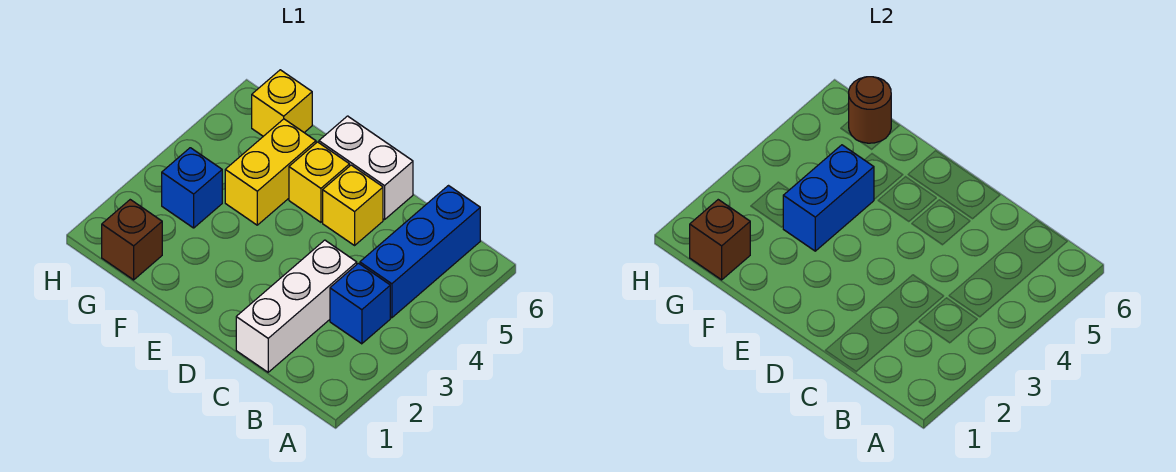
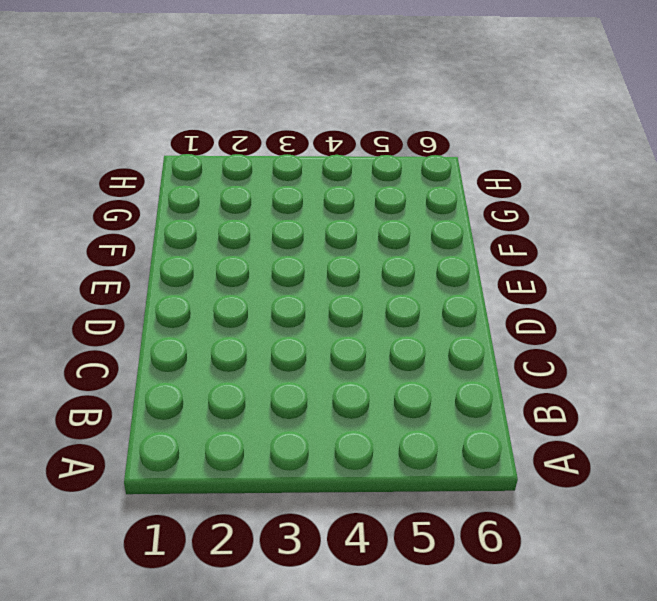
none -> blue 1x1 brick [330,263,390,344]
none -> blue 1x3 brick [360,186,480,318]
none -> white 1x3 brick [236,240,357,372]

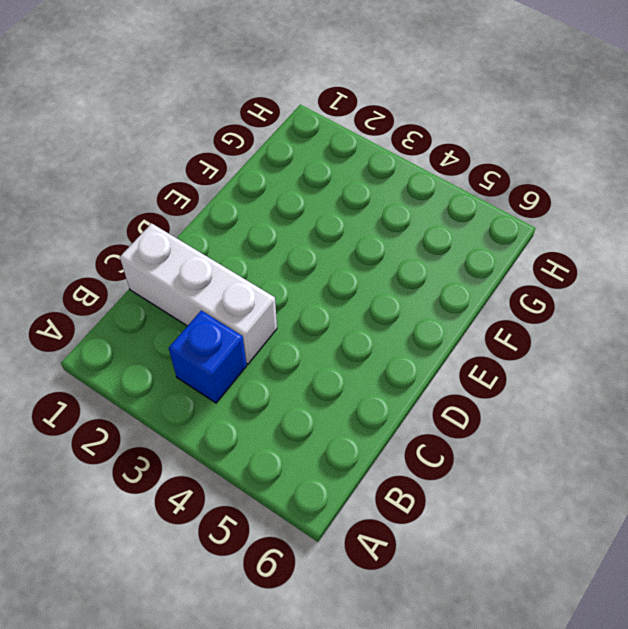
none -> blue 1x3 brick [360,186,480,318]
none -> yellow 1x1 brick [323,165,383,245]
none -> white 1x2 brick [319,116,413,220]

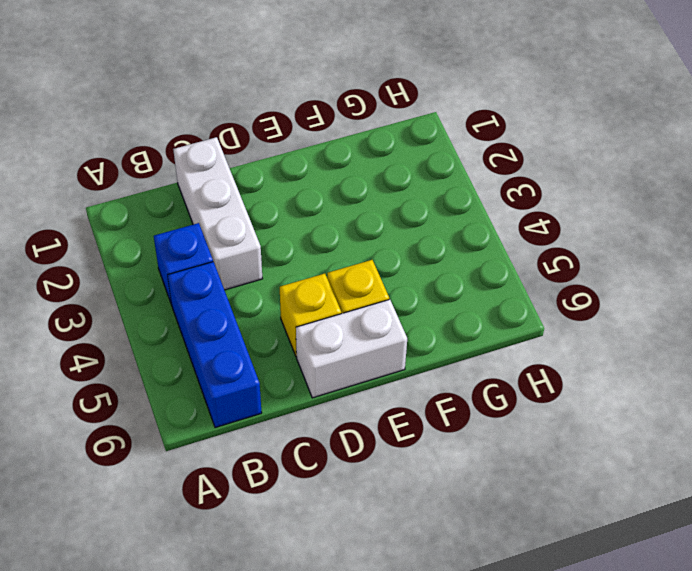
none -> yellow 1x2 brick [225,119,316,225]
none -> brown 1x1 brick [102,200,162,280]
none -> blue 1x1 brick [162,148,222,228]

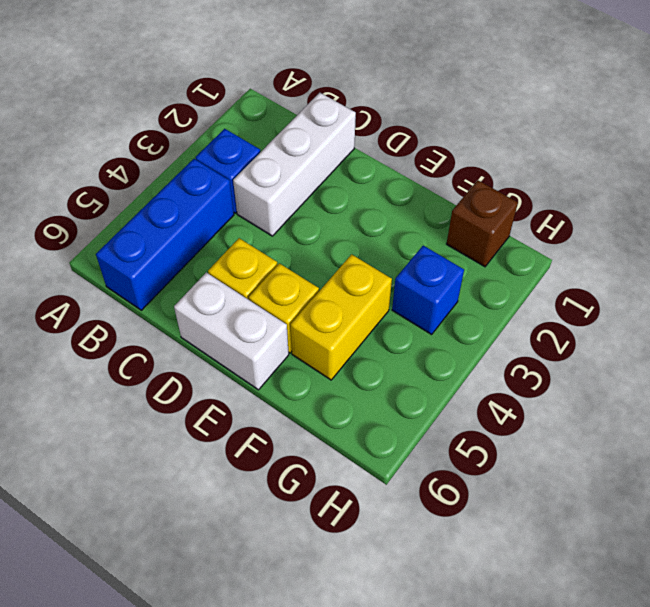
none -> yellow 1x1 brick [252,70,312,136]
none -> blue 1x2 brick [783,145,874,251]
none -> brown 1x1 brick [690,200,750,280]

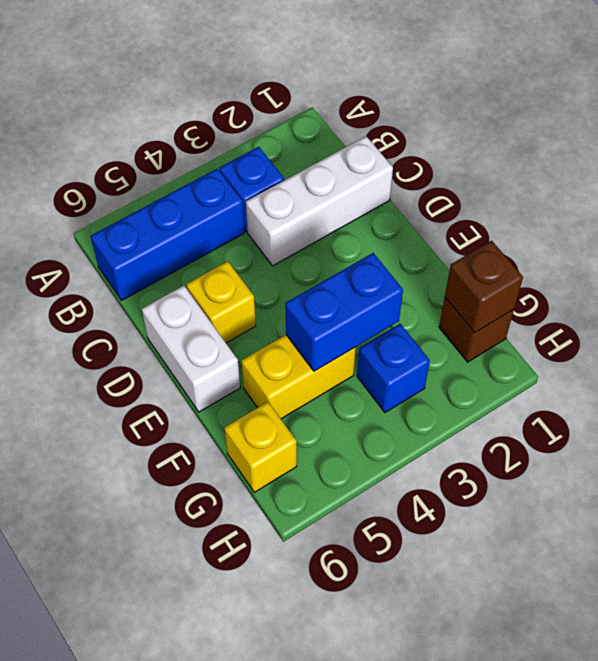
none -> yellow 1x1 brick [289,142,350,222]
none -> brown 1x1 round brick [849,77,891,143]

